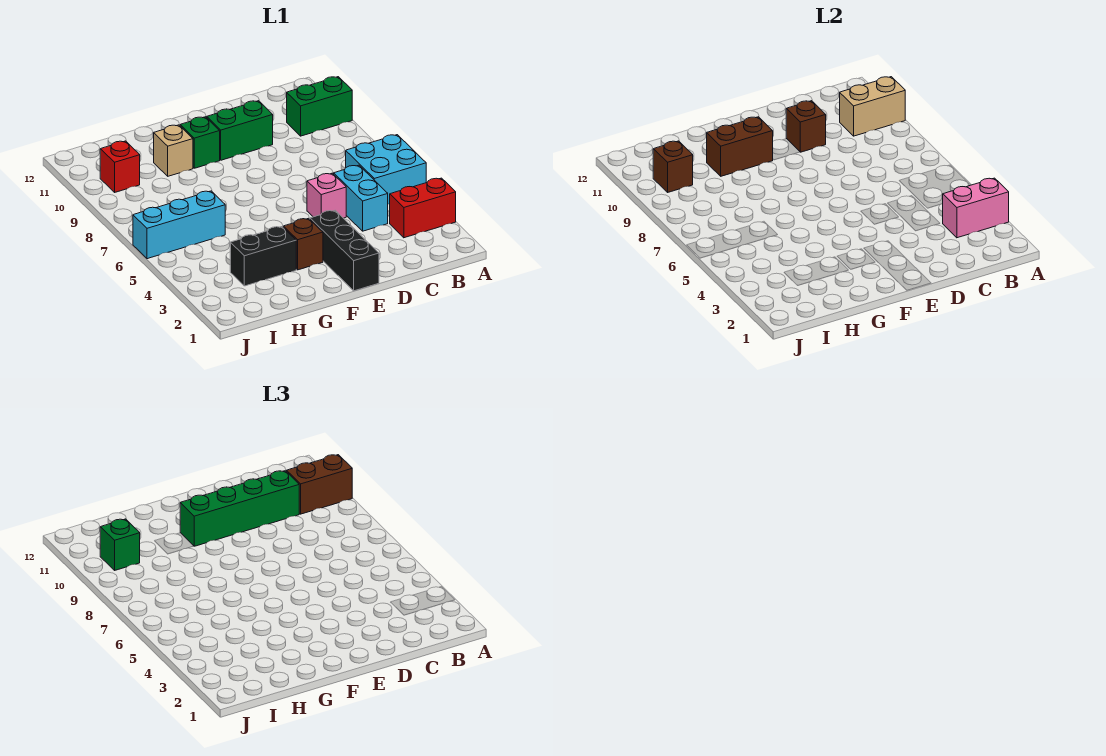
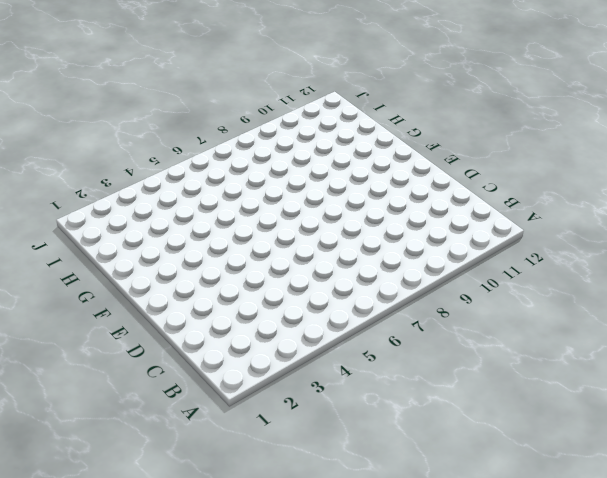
none -> red 1x2 brick [390,178,456,238]
none -> cyan 2x2 brick [346,135,426,204]
none -> green 1x2 brick [287,77,352,136]

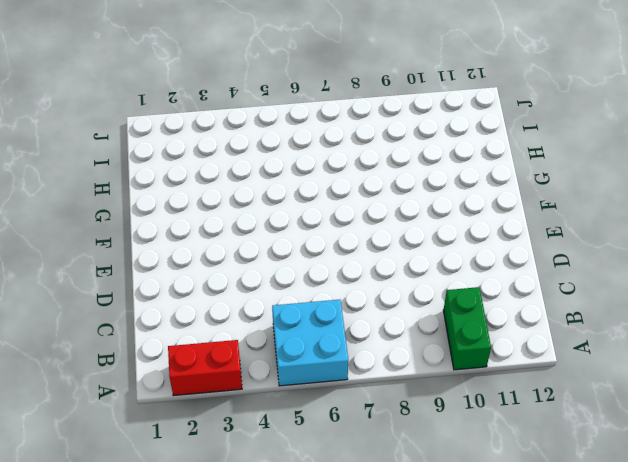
red 1x2 brick [168,340,242,396] -> red 1x2 brick turned to [390,178,456,238]
none -> cyan 1x2 brick [334,165,388,231]
none -> pink 1x1 brick [307,173,346,218]
none -> green 1x2 brick [207,101,273,160]

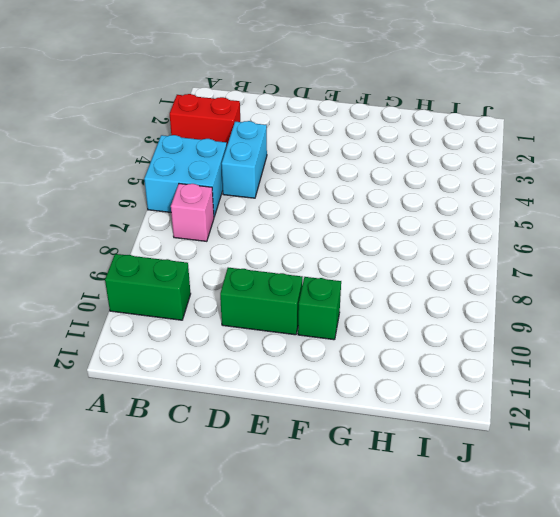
pink 1x1 brick [171,184,214,241] -> pink 1x1 brick moved to [307,173,346,218]
none -> black 1x3 brick [310,210,379,291]
none -> brown 1x1 brick [283,218,323,270]
none -> black 1x2 brick [230,227,296,286]

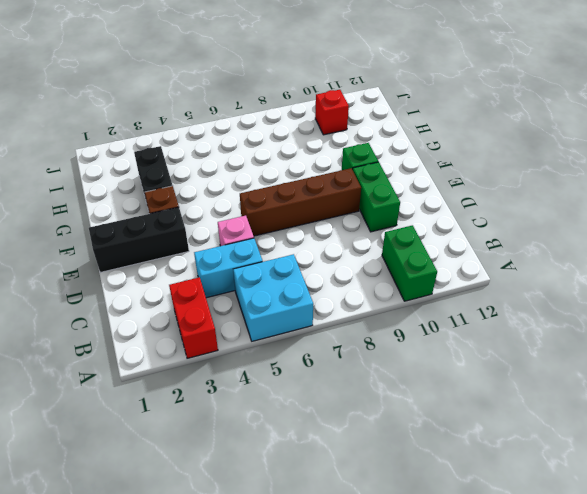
brown 1x4 brick [240,168,361,236] -> none
none -> tan 1x1 brick [154,125,193,176]
none -> cyan 1x3 brick [133,191,225,259]
none -> pink 1x2 brick [943,178,1009,238]

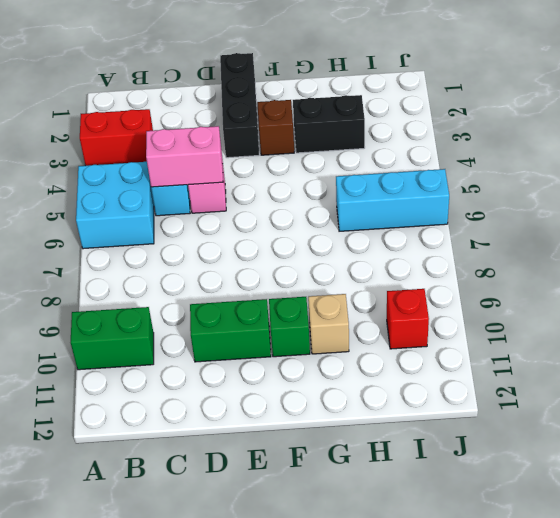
pink 1x2 brick [146,126,223,187] -> pink 1x2 brick moved to [943,178,1009,238]
none -> tan 1x2 brick [840,77,905,136]
none -> brown 1x1 brick [786,101,826,152]
none -> brown 1x2 brick [707,117,773,176]

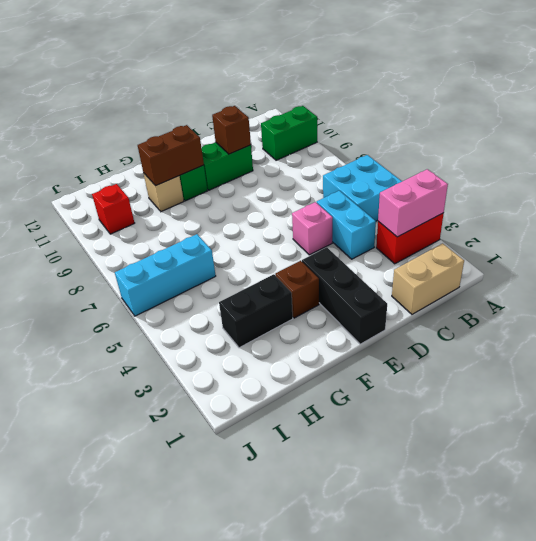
tan 1x2 brick [392,243,464,314] -> tan 1x2 brick moved to [840,77,905,136]
none -> brown 1x1 brick [653,141,693,192]
none -> brown 1x2 brick [287,455,352,514]
none -> green 1x4 brick [180,471,299,546]

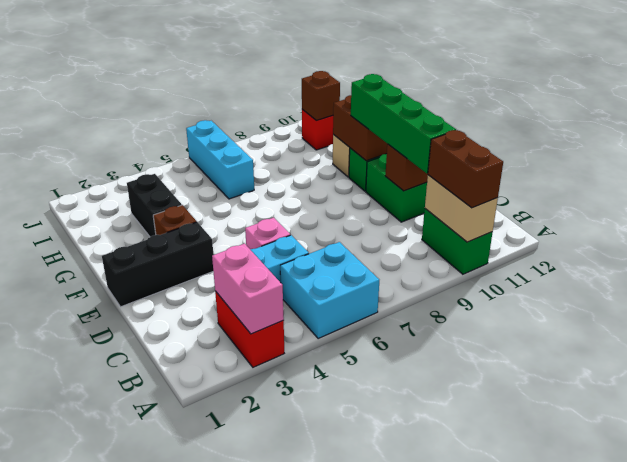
none -> green 1x1 brick [100,519,140,570]

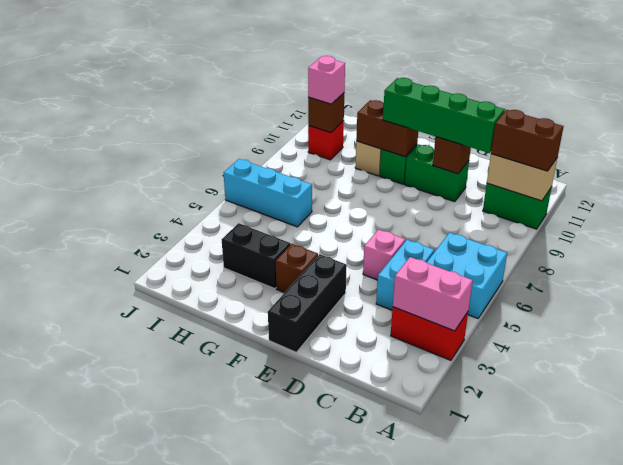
pink 1x1 brick [308,56,345,104] -> green 1x1 brick [100,519,140,570]

